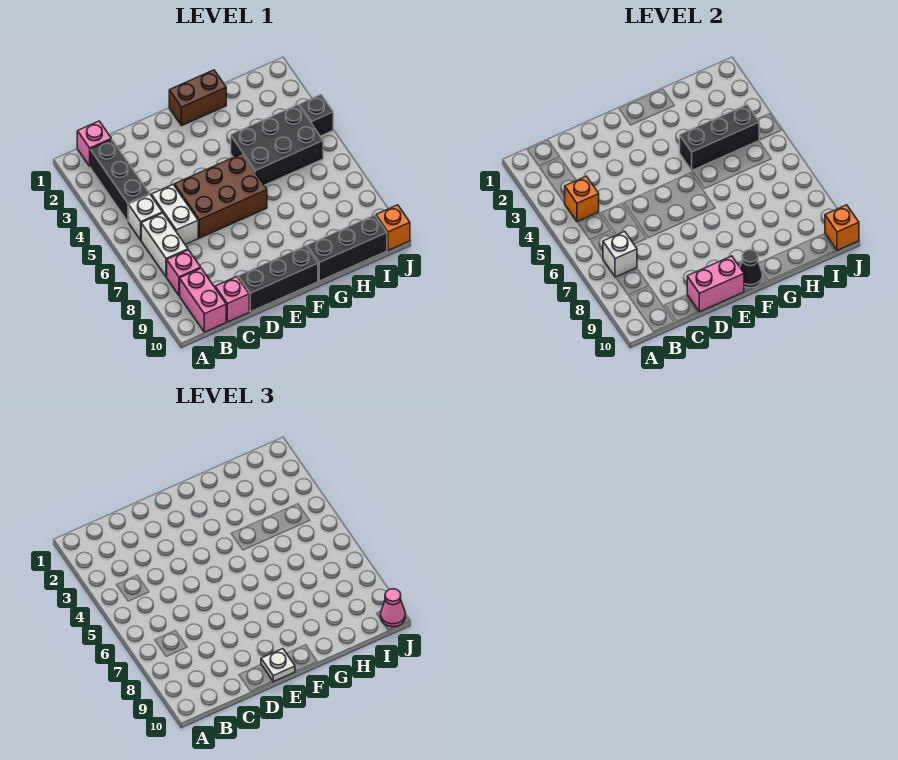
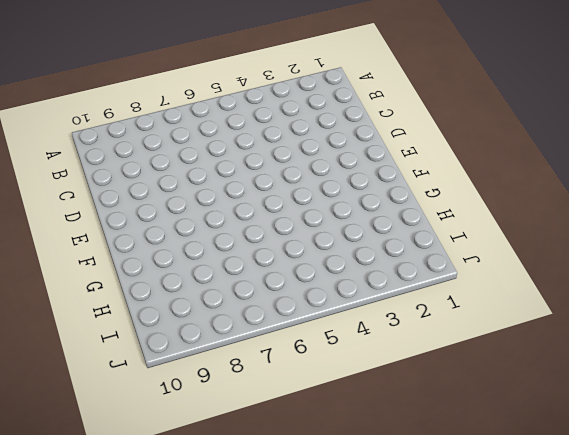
none -> pink 1x1 brick [77,121,111,166]
none -> black 1x3 brick [90,139,150,222]
none -> white 1x1 brick [129,195,163,240]

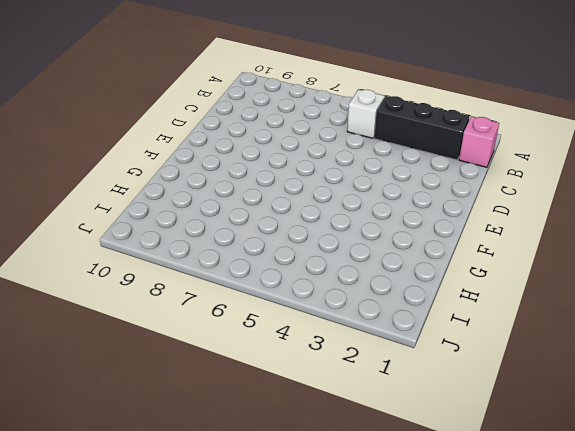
none -> white 1x2 brick [141,213,188,277]
none -> pink 1x1 brick [167,250,201,295]
none -> pink 1x2 brick [180,268,226,332]

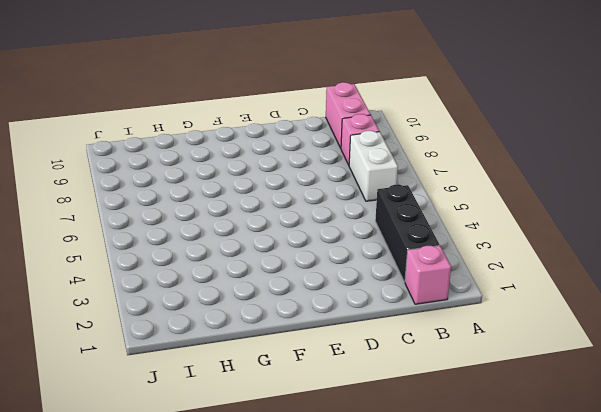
none -> white 1x1 brick [129,195,163,240]
none -> white 1x2 brick [151,185,198,245]
none -> pink 1x1 brick [215,277,249,322]

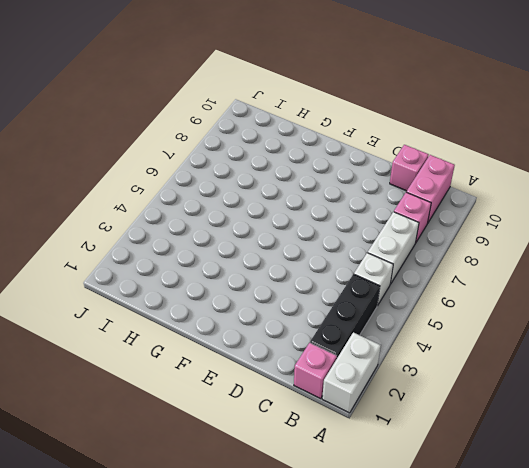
white 1x2 brick [322,332,381,413] -> white 1x2 brick moved to [151,185,198,245]
none -> brown 2x3 brick [174,154,267,238]
none -> black 1x3 brick [238,246,318,312]
none -> brown 1x2 brick [169,70,226,126]

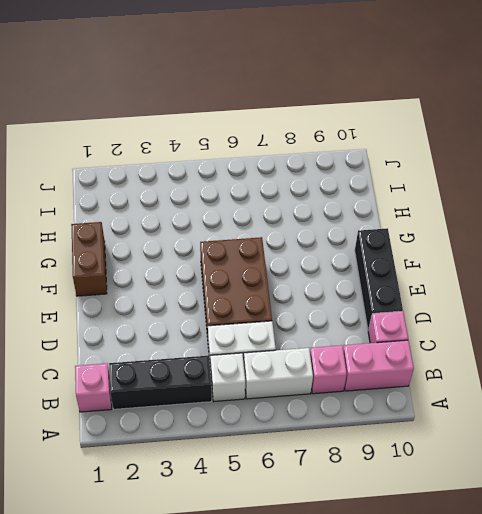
none -> black 2x3 brick [231,105,323,185]
none -> black 1x3 brick [307,215,387,281]
none -> black 1x1 brick [299,95,333,136]

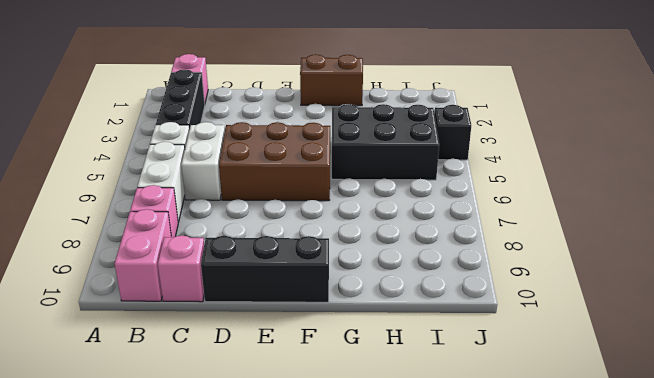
none -> black 1x3 brick [307,215,387,281]
none -> orange 1x1 brick [376,205,410,250]
none -> orange 1x1 brick [565,176,599,222]

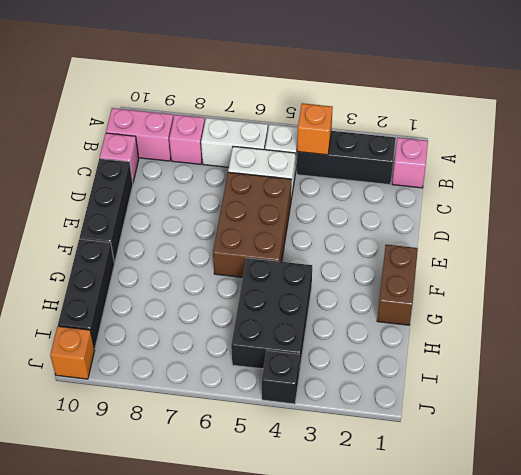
none -> white 1x1 brick [603,231,637,277]
none -> pink 1x2 brick [687,256,744,312]
none -> black 1x1 cone [740,250,763,288]

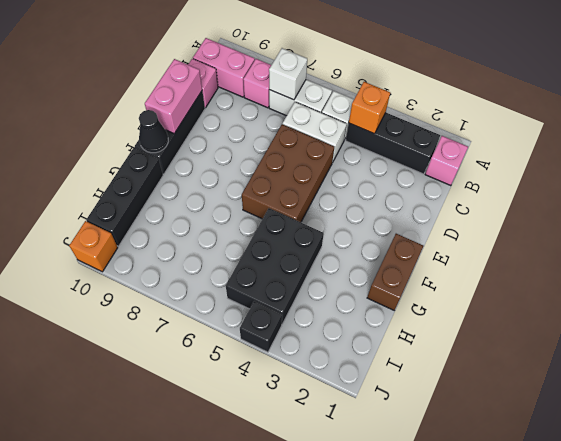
none -> black 1x3 brick [680,105,759,170]
none -> orange 1x1 brick [825,205,859,250]
none -> white 1x1 plate [261,649,295,682]

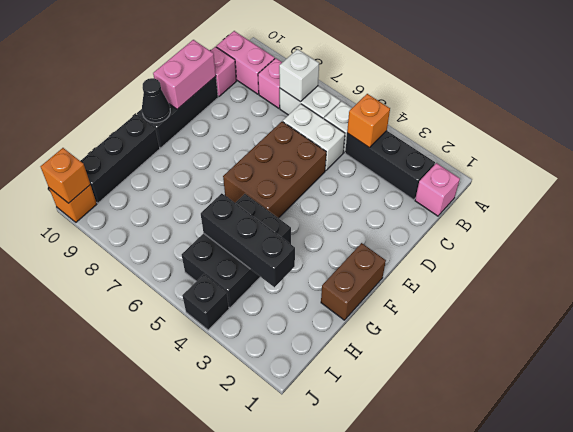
black 1x3 brick [201,193,295,287] -> black 1x3 brick turned to [680,105,759,170]
none -> white 1x1 plate [261,649,295,682]
none -> pink 1x1 cone [381,589,405,627]

